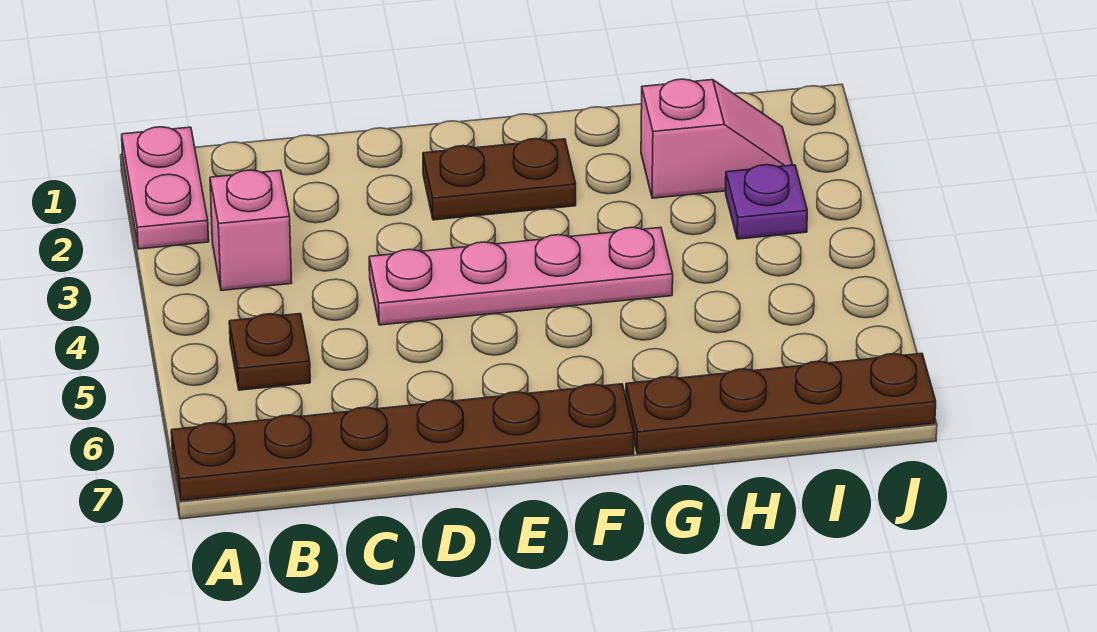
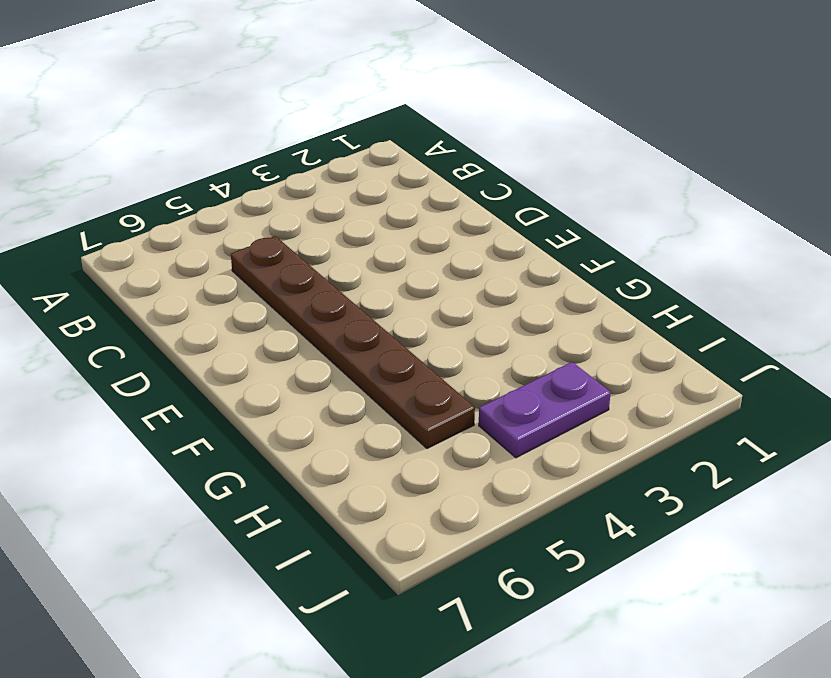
brown 1x6 plate [231,236,475,449] -> brown 1x6 plate moved to [171,384,634,501]
purple 1x2 plate [479,362,611,458] -> purple 1x1 plate [726,165,807,239]
none -> pink 1x2 plate [122,127,209,249]
none -> pink 1x1 brick [210,170,292,291]

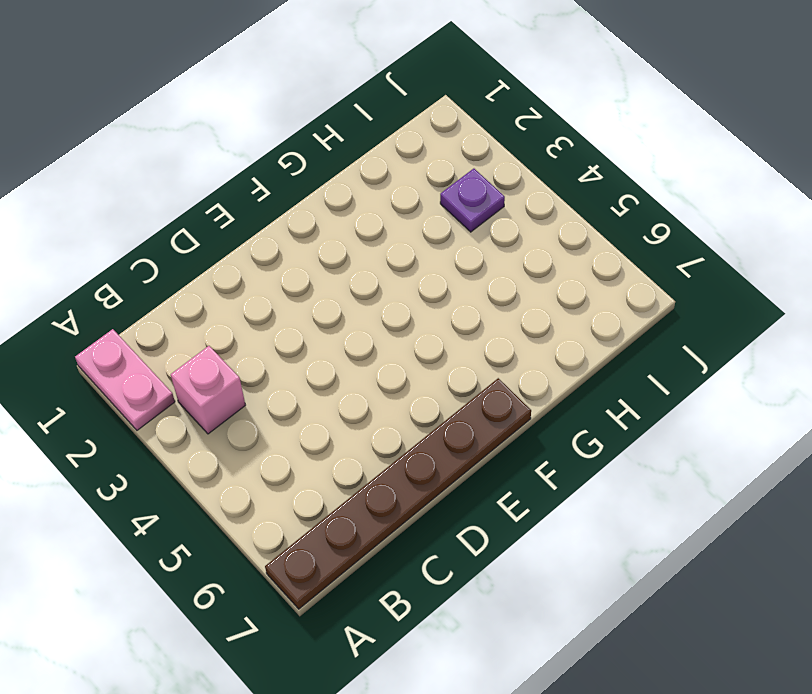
none -> brown 1x1 plate [229,314,310,390]
none -> pink 1x4 plate [369,227,673,325]

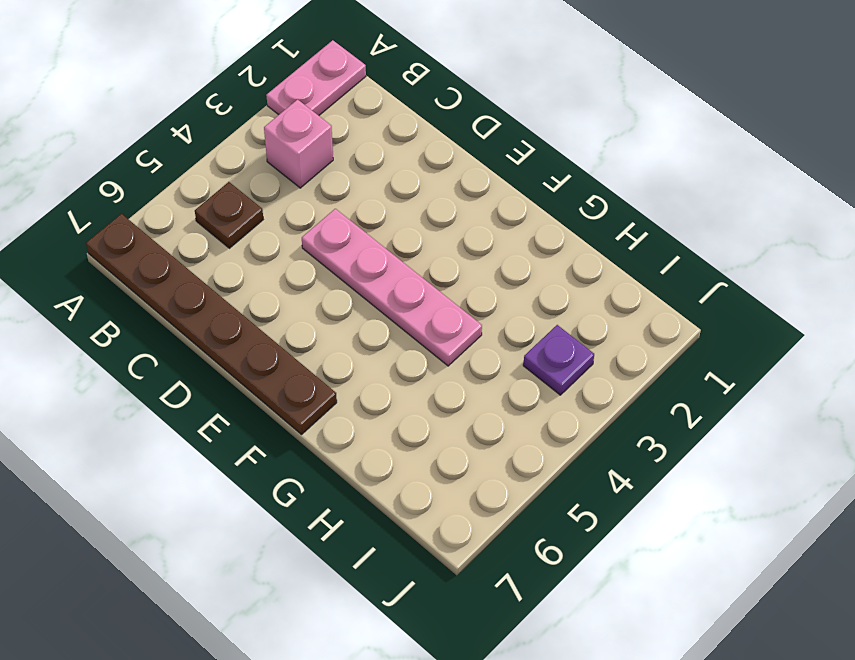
none -> brown 1x2 plate [423,139,576,220]
none -> brown 1x4 plate [626,353,936,454]

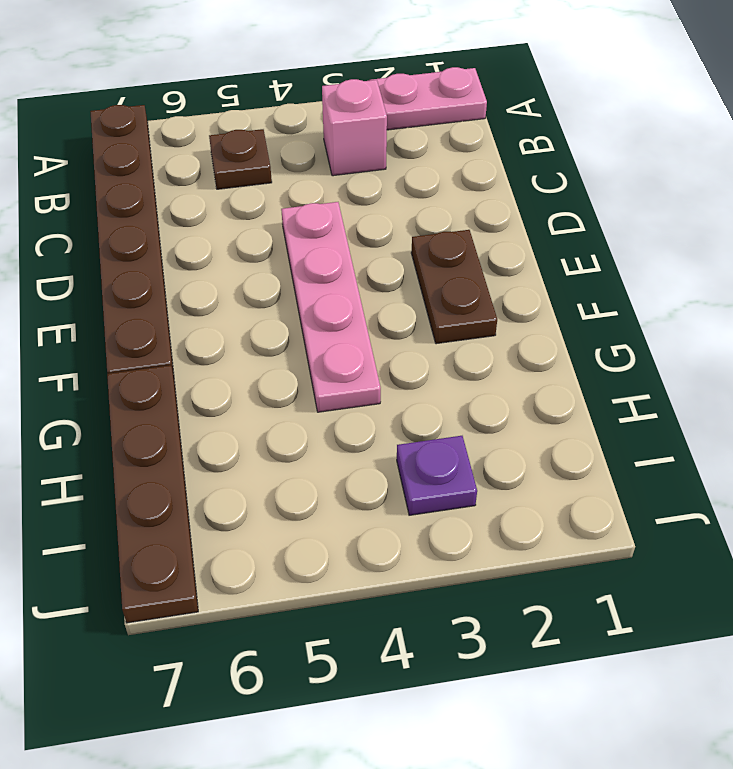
none -> pink 1x2 slope [641,79,792,198]

